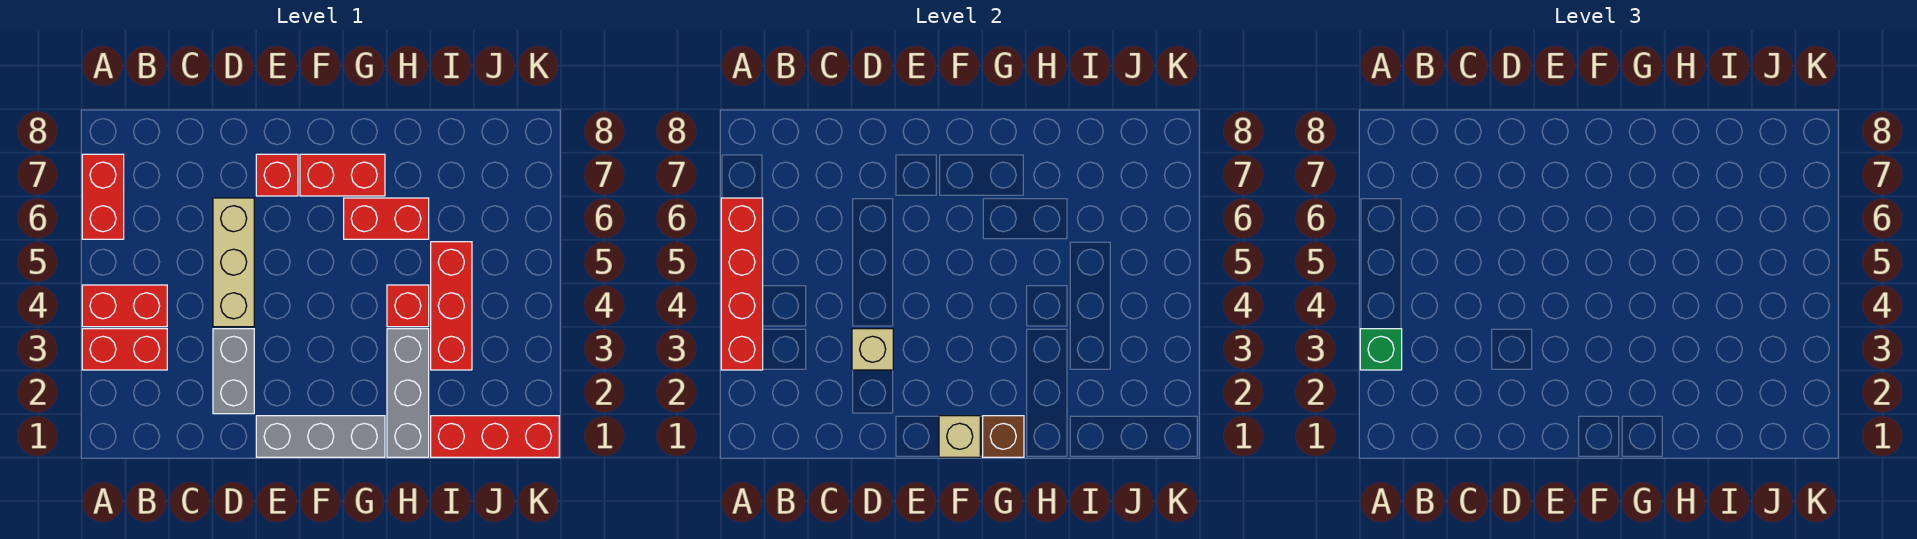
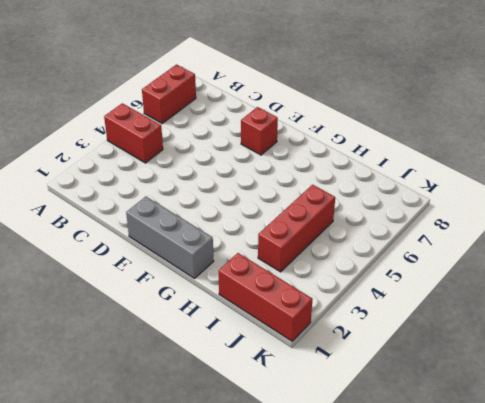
none -> red 1x2 brick [82,329,167,370]
none -> grey 1x2 brick [213,329,254,414]
none -> tan 1x3 brick [213,198,254,327]

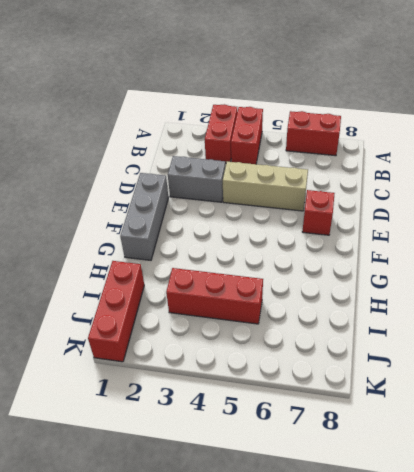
none -> red 1x2 brick [300,154,385,196]
none -> red 1x2 brick [344,198,429,239]
none -> grey 1x3 brick [387,329,429,457]

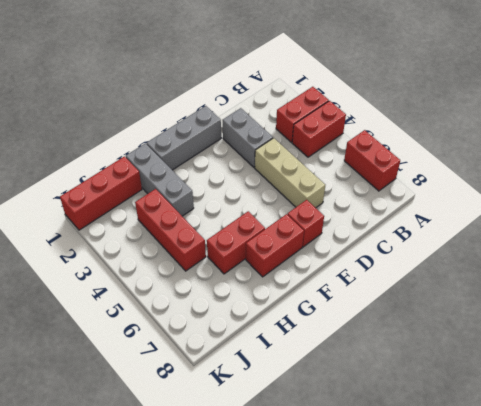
none -> red 1x1 brick [387,285,429,327]
none -> red 1x4 brick [721,198,763,370]
none -> tan 1x1 brick [852,329,893,370]

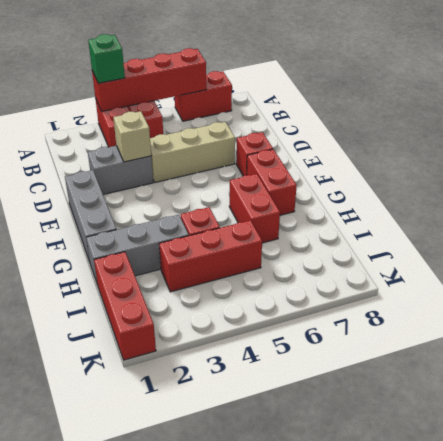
none -> tan 1x1 brick [939,416,980,457]
none -> brown 1x1 brick [983,416,1024,457]

